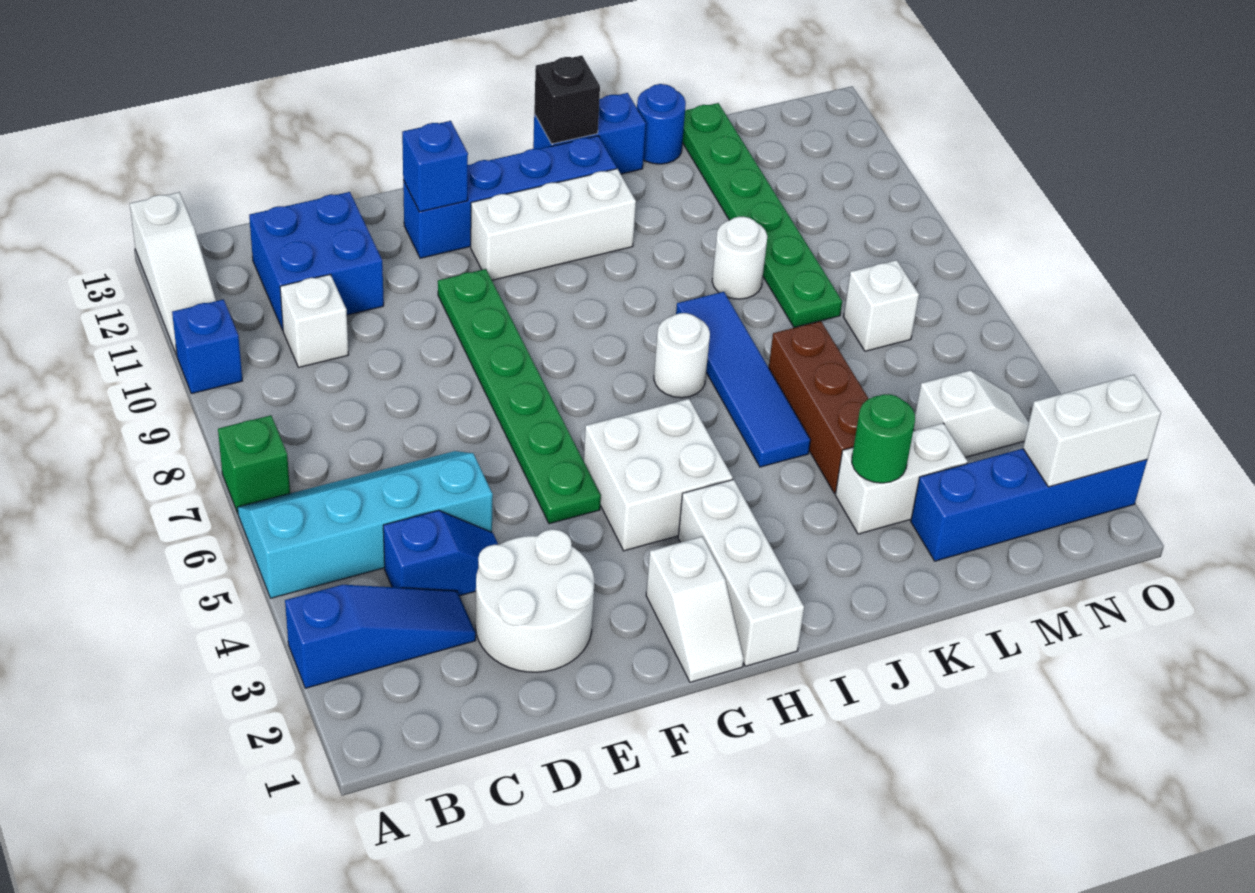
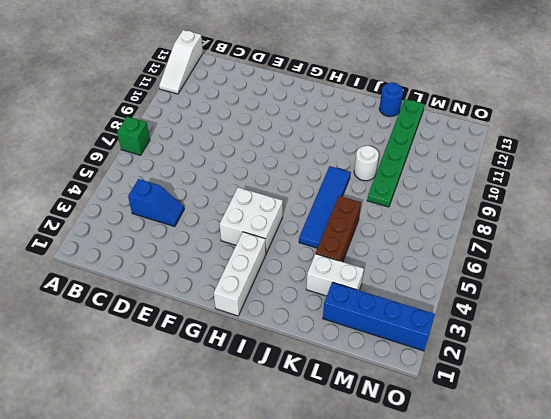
none -> blue 1x3 slope [285,585,476,688]
none -> cyan 2x4 slope [237,451,493,598]
none -> blue 1x1 brick [172,300,242,394]
none -> white 1x1 brick [280,274,348,367]

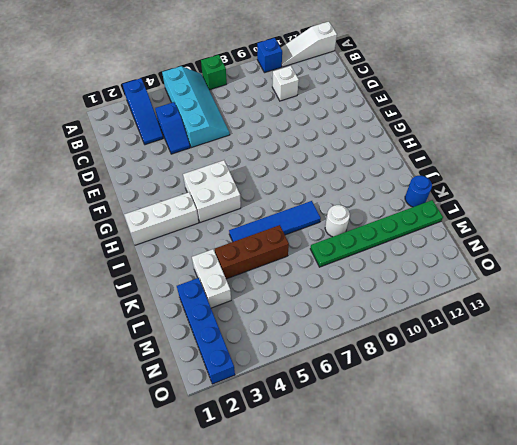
none -> blue 2x2 brick [249,192,384,330]
none -> white 2x2 round brick [476,529,594,672]
none -> green 1x6 plate [438,269,601,524]
none -> blue 1x4 brick [403,136,617,258]

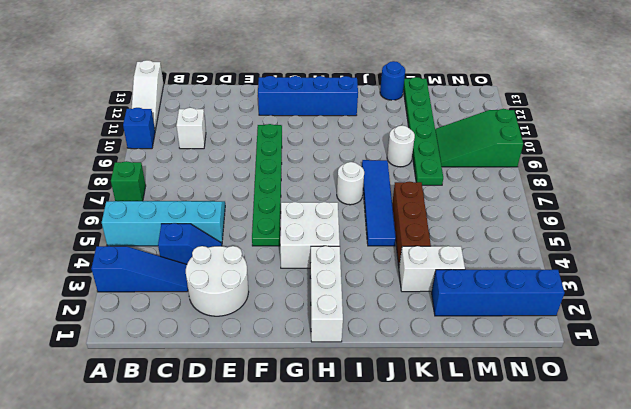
green 2x3 slope [435,109,523,167] -> none
none -> blue 2x2 brick [249,192,384,330]
none -> white 1x2 slope [646,537,744,682]
none -> white 1x3 brick [471,169,636,280]
none -> blue 1x2 brick [533,93,646,174]

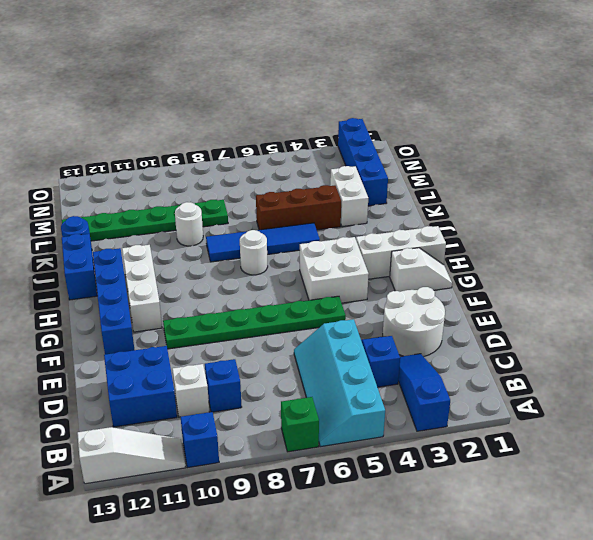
blue 1x1 brick [205,359,242,412] -> blue 1x1 brick moved to [402,121,468,212]
none -> white 1x2 slope [913,370,1029,457]
none -> white 1x1 brick [844,260,919,351]
none -> black 1x1 brick [534,56,600,144]
none -> green 1x1 round brick [852,394,915,483]

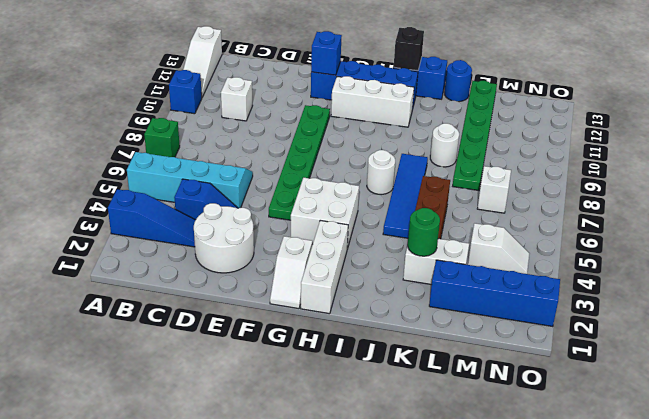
none -> blue 2x2 brick [249,192,384,330]
none -> white 1x2 brick [1023,375,1161,487]

